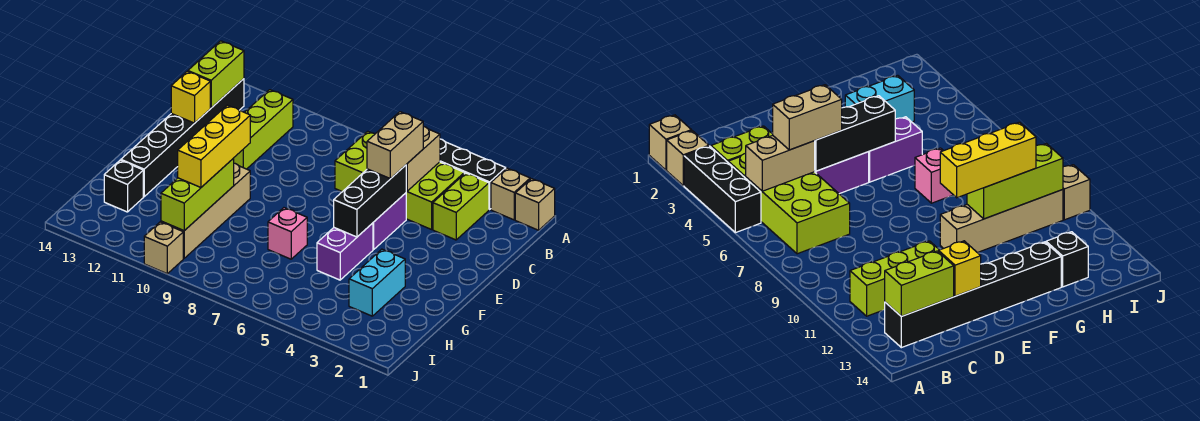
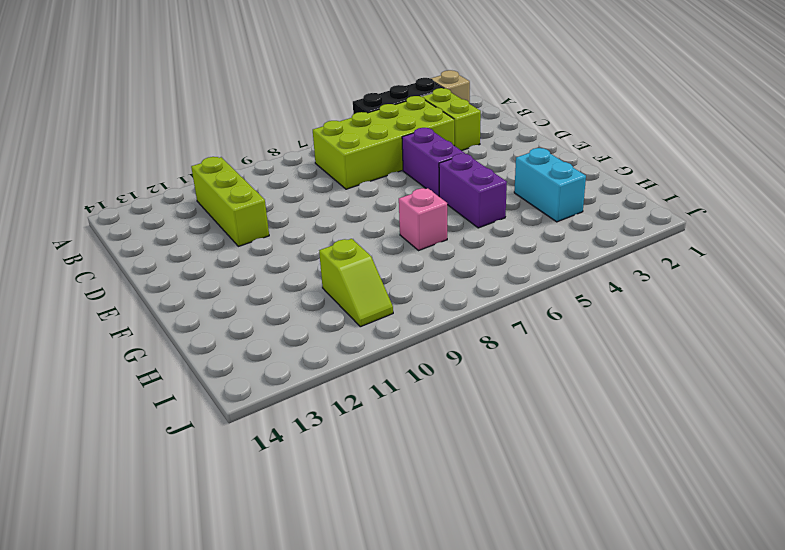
lime 1x2 slope [319,239,393,327] -> tan 1x4 brick [161,163,250,258]
none -> tan 1x1 brick [515,179,555,230]
none -> black 1x6 brick [121,79,244,197]
none -> black 1x1 brick [104,160,143,212]

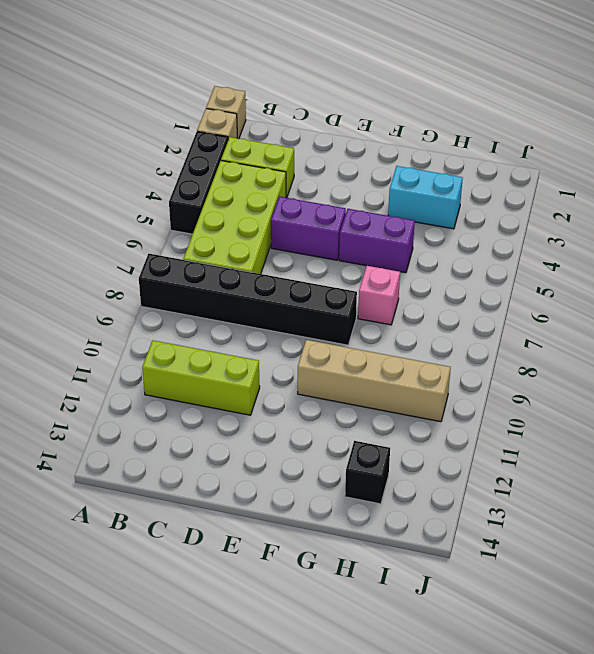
black 1x6 brick [139,254,357,345] -> black 1x6 brick moved to [121,79,244,197]
none -> tan 1x1 brick [144,222,183,274]
none -> tan 1x2 brick [406,126,440,191]
none -> lime 1x2 brick [188,41,244,108]

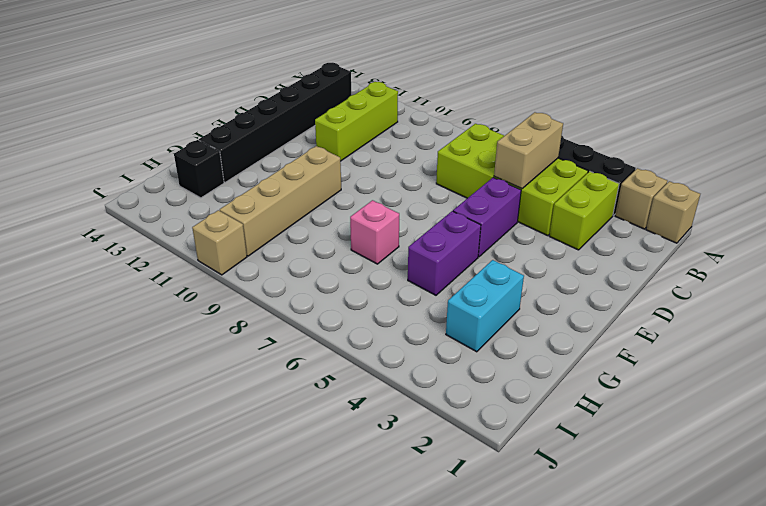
none -> lime 1x2 brick [188,41,244,108]
none -> black 1x3 brick [334,165,406,237]
none -> yellow 1x1 brick [171,71,210,123]

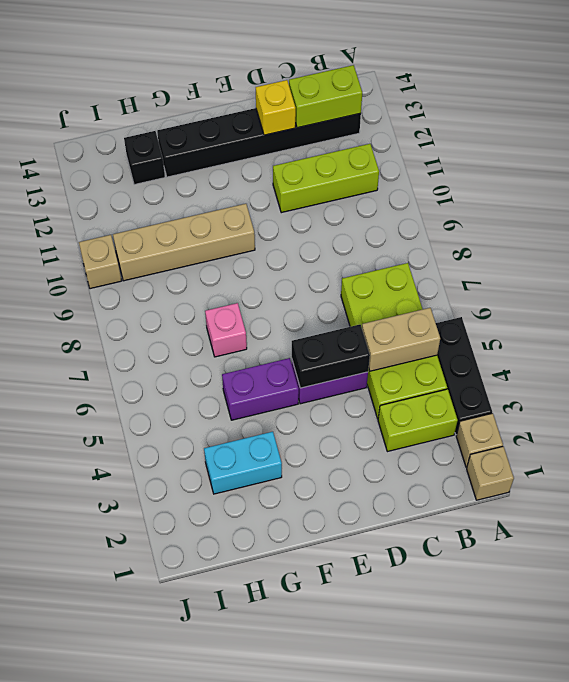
black 1x2 brick [292,325,370,388] -> black 1x3 brick [334,165,406,237]
none -> lime 1x3 brick [161,158,234,231]
none -> tan 1x2 brick [367,112,423,179]
none -> yellow 1x3 brick [178,105,250,187]

